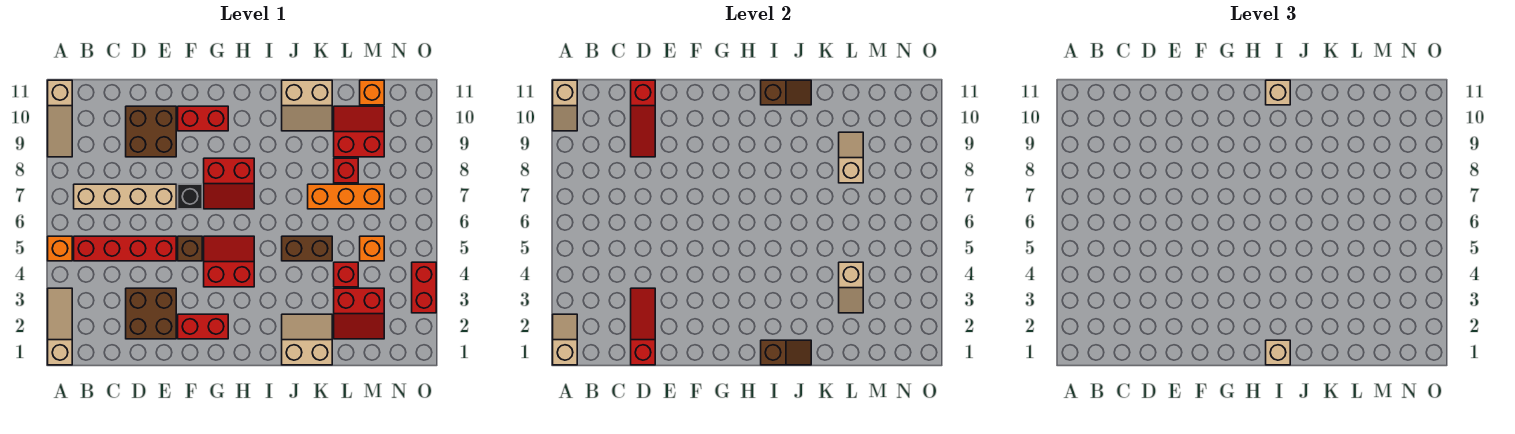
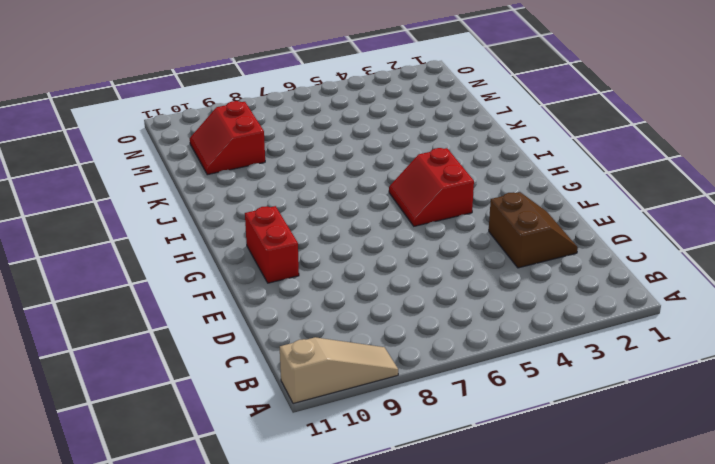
brown 2x2 slope [489,192,578,268] -> brown 2x2 brick [126,288,176,339]
none -> tan 1x3 slope [48,288,72,365]
none -> orange 1x1 brick [48,236,72,261]
none -> red 1x4 brick [74,236,176,261]
none -> tan 1x4 brick [74,184,176,209]

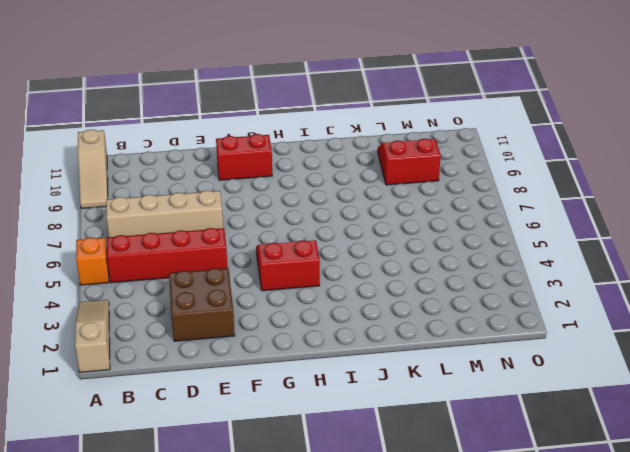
none -> brown 2x2 brick [126,106,176,157]
none -> red 1x2 brick [178,314,228,339]
none -> brown 1x1 brick [178,236,202,261]
none -> black 1x1 brick [178,184,202,209]

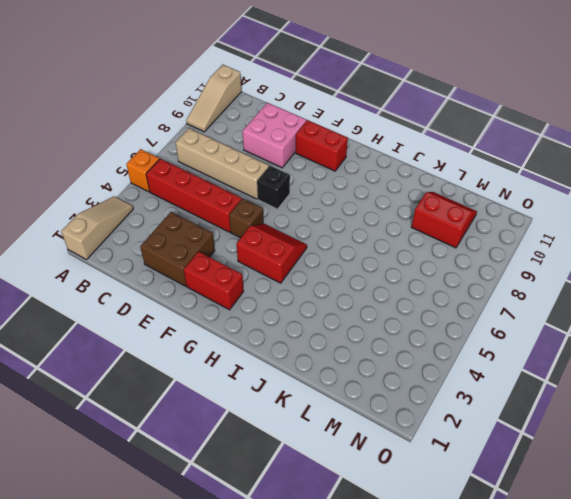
pink 2x2 brick [243,103,306,168] -> brown 2x2 brick [126,106,176,157]
none -> red 2x2 slope [204,158,254,209]
none -> tan 2x2 slope [282,314,332,365]
none -> brown 1x2 brick [282,236,332,261]
none -> tan 2x2 slope [282,80,332,131]

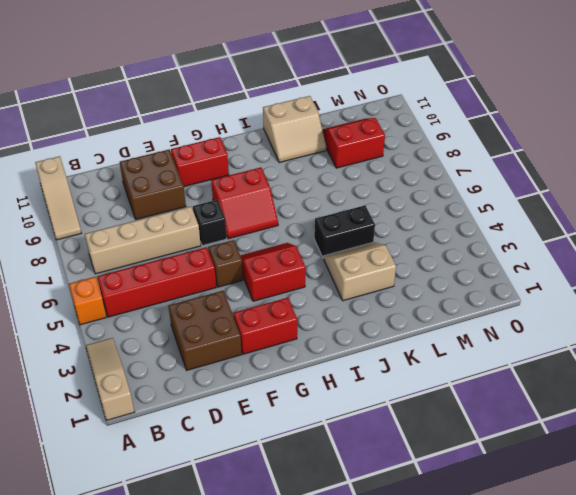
tan 2x2 slope [324,242,396,301] -> tan 2x2 slope moved to [282,314,332,365]
black 1x2 brick [314,205,375,258] -> brown 1x2 brick [282,236,332,261]
none -> orange 1x3 brick [308,184,384,209]
none -> red 2x2 slope [334,288,384,339]
none -> red 1x1 brick [334,262,358,287]
none -> red 1x1 brick [334,158,358,183]

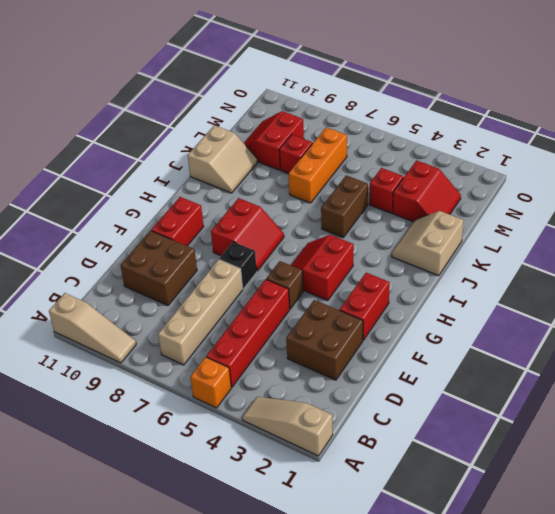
none -> orange 1x1 brick [360,236,384,261]
none -> orange 1x1 brick [360,80,384,105]
none -> red 1x2 brick [412,262,436,313]
none -> tan 1x2 slope [553,314,577,365]

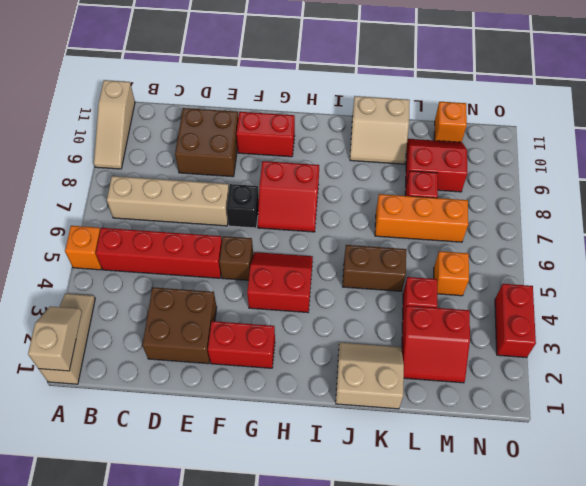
none -> tan 1x2 slope [553,80,577,131]
none -> red 1x3 slope [631,288,655,365]
none -> red 1x3 slope [631,80,655,157]
none -> brown 1x2 slope [761,340,811,365]

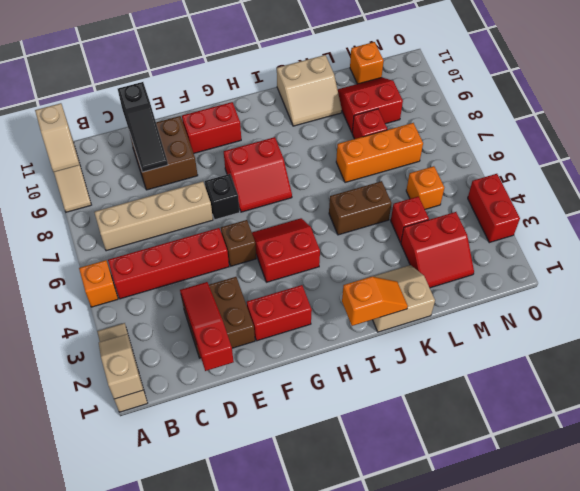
black 1x3 slope [118,82,168,172] -> red 1x3 slope [631,80,655,157]
orange 1x2 slope [342,277,408,326] -> brown 1x2 slope [761,340,811,365]
none -> brown 1x2 slope [761,80,811,105]
none -> tan 1x2 slope [839,262,863,313]
none -> tan 1x2 slope [839,132,863,183]
none -> tan 1x1 brick [1266,340,1290,365]

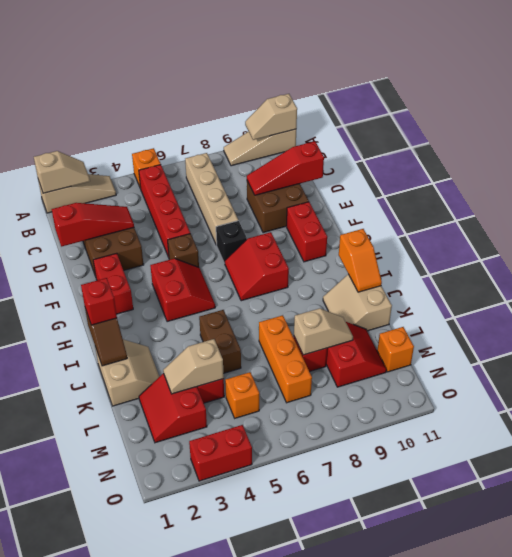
red 1x1 brick [81,278,117,325] -> tan 1x1 brick [1266,340,1290,365]
orange 1x2 slope [339,229,382,292] -> brown 1x2 slope [761,80,811,105]
none -> tan 1x1 brick [1266,80,1290,105]

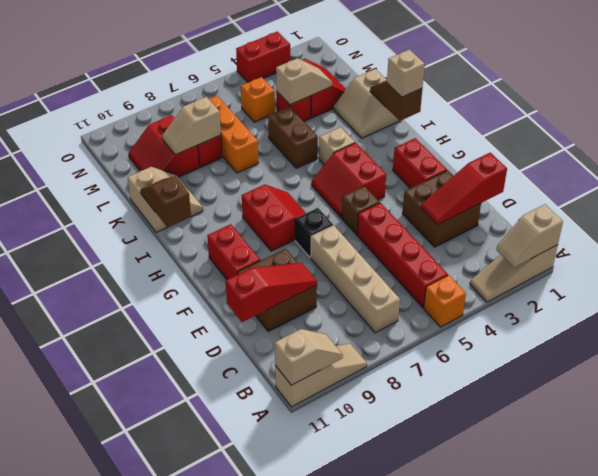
tan 1x1 brick [319,127,355,165] -> tan 1x1 brick moved to [1266,80,1290,105]
none -> orange 1x1 brick [360,80,384,105]

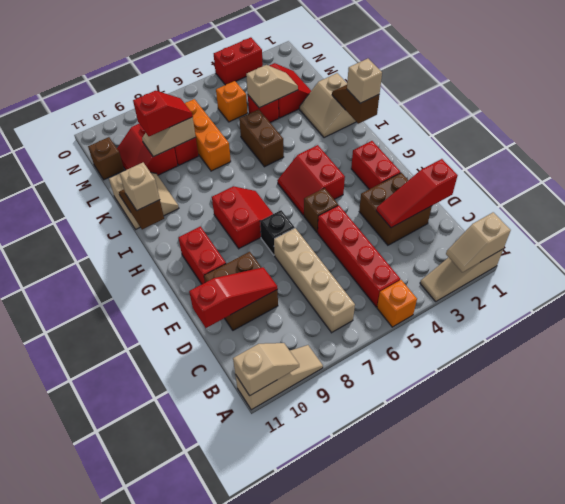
red 1x2 slope [133,91,193,136] -> none
brown 1x1 brick [88,137,124,180] -> orange 1x1 brick [360,80,384,105]

